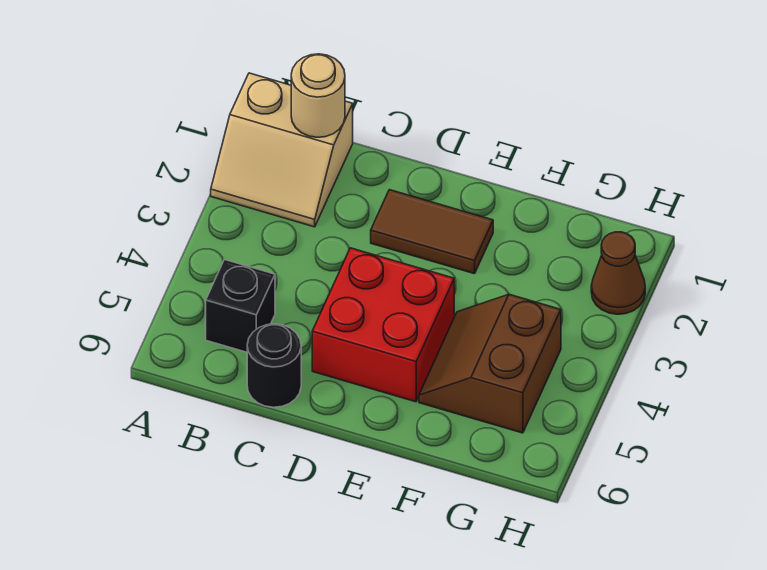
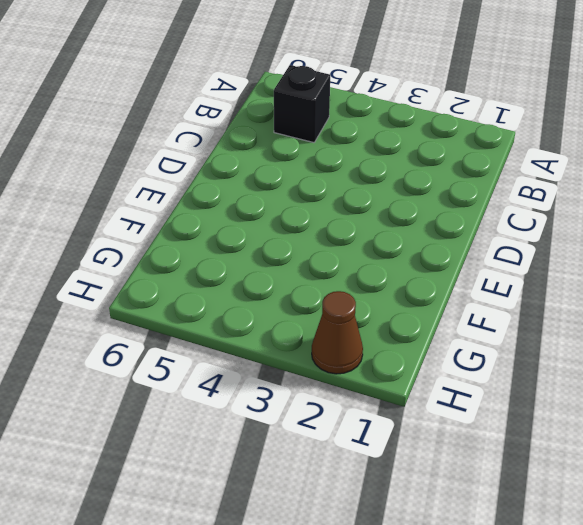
none -> tan 2x2 slope [211,73,353,227]
none -> black 1x1 round brick [247,324,301,407]

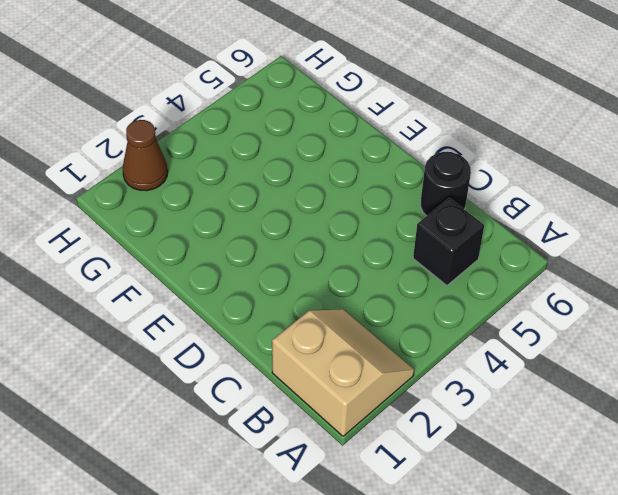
none -> brown 1x2 tile [371,190,493,274]
none -> red 2x2 brick [312,248,454,402]

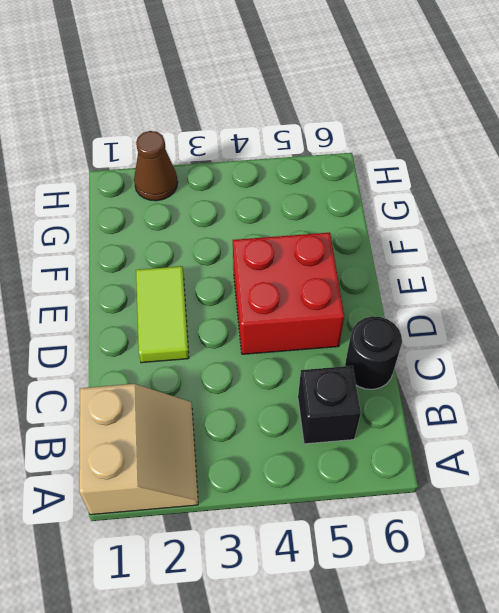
lime 1x2 tile [136,266,189,363] -> brown 1x2 tile [371,190,493,274]
none -> brown 2x2 slope [419,294,561,433]
none -> tan 1x1 round brick [291,54,345,137]

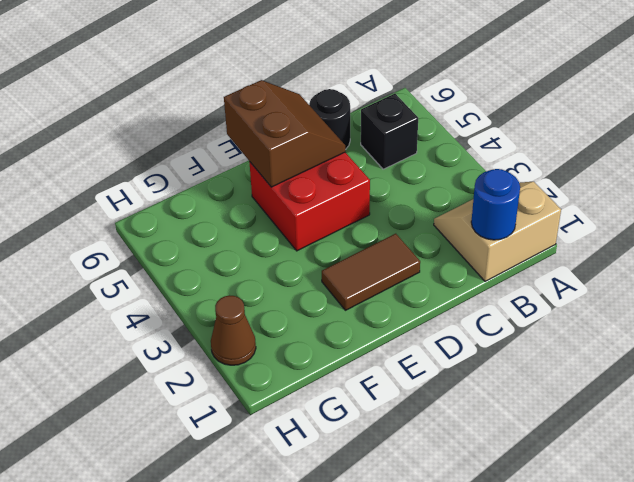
blue 1x1 round brick [471,169,520,240] -> tan 1x1 round brick [291,54,345,137]
brown 2x2 slope [224,80,345,187] -> brown 2x2 slope moved to [419,294,561,433]

